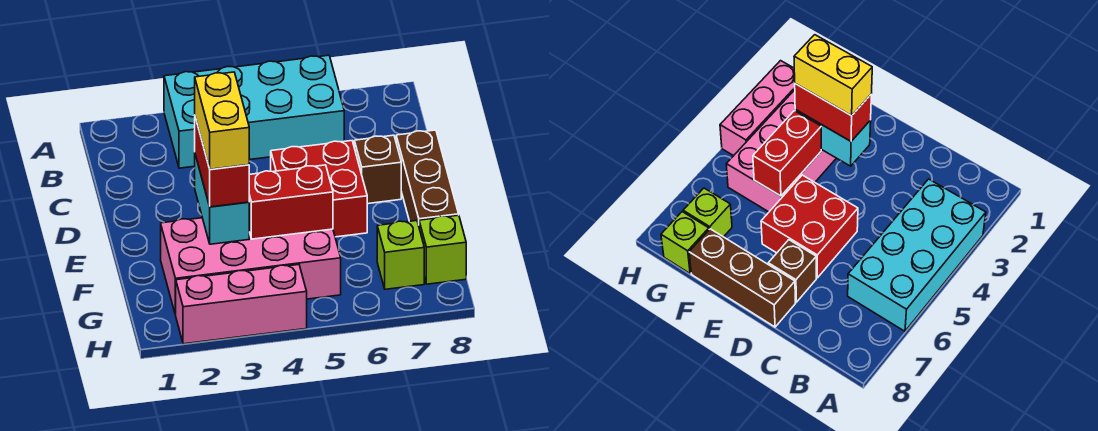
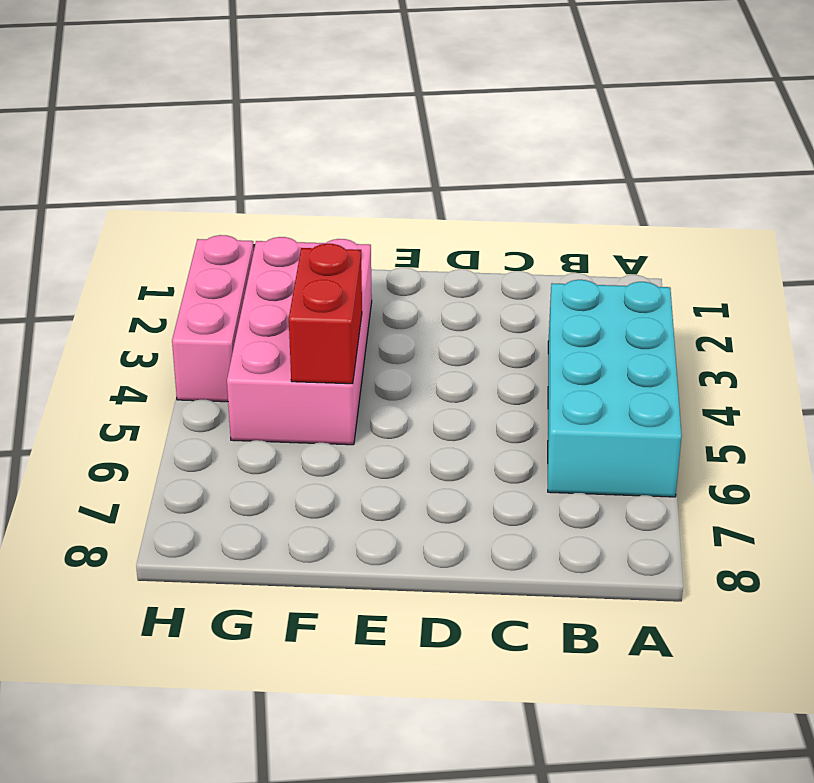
none -> red 2x2 brick [271,141,367,237]
none -> brown 1x1 brick [354,135,401,204]
none -> brown 1x3 brick [396,130,459,225]

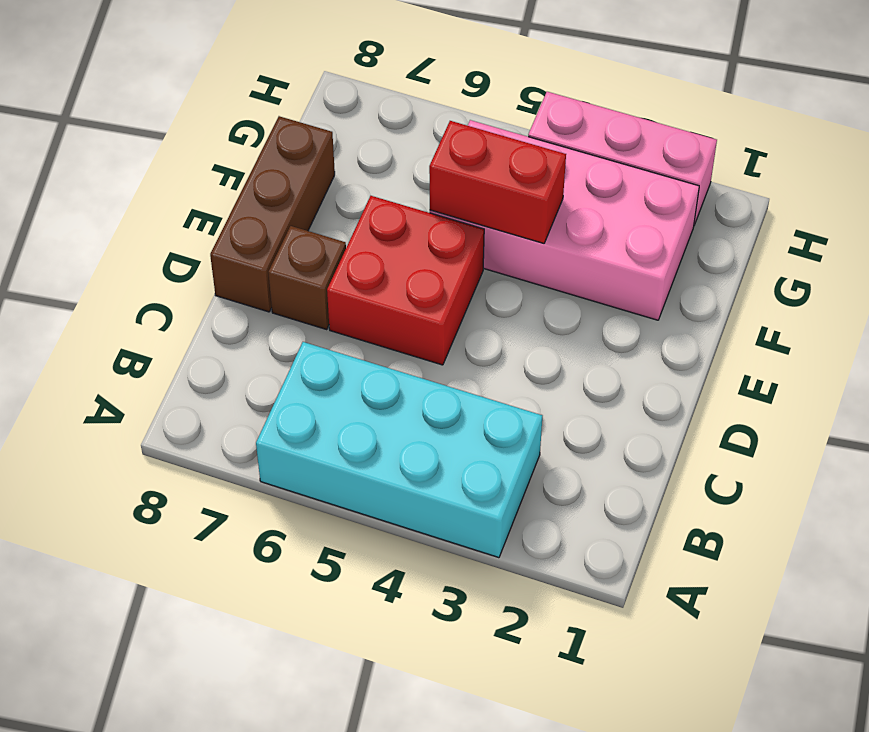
none -> lime 1x1 brick [377,221,424,289]
none -> lime 1x1 brick [419,215,466,284]
none -> cyan 1x2 brick [195,155,249,244]

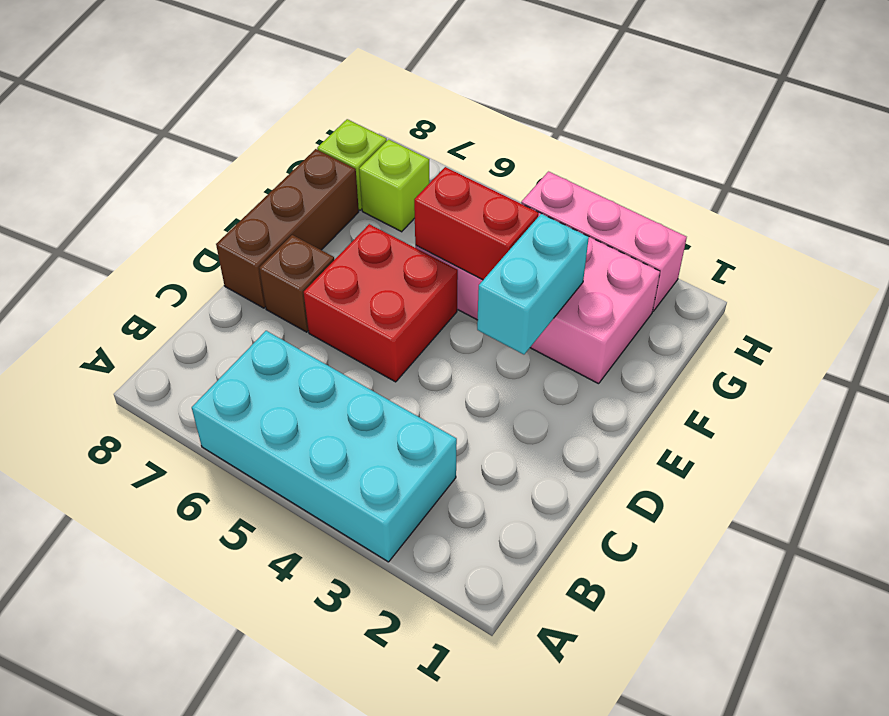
none -> red 1x2 brick [195,117,249,207]
none -> yellow 1x2 brick [195,72,249,169]

